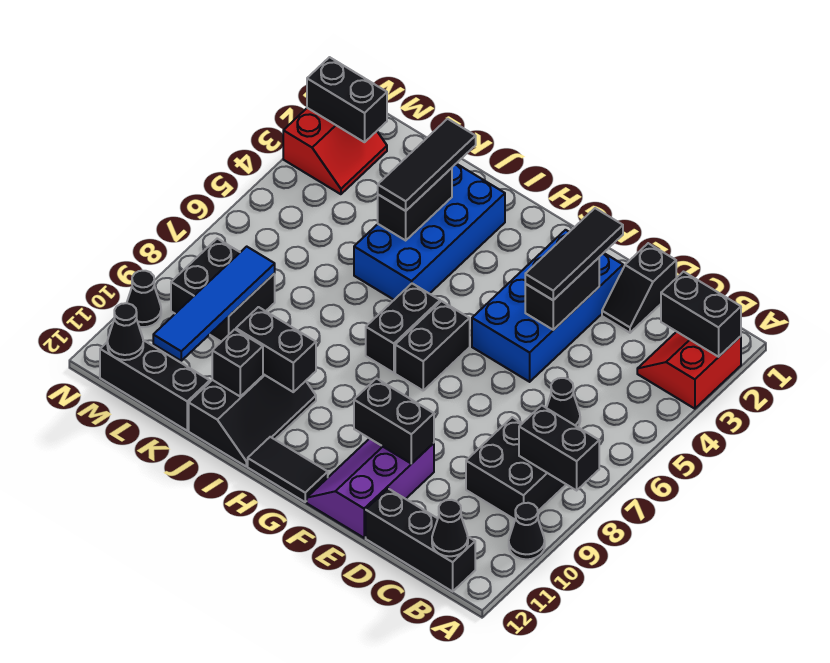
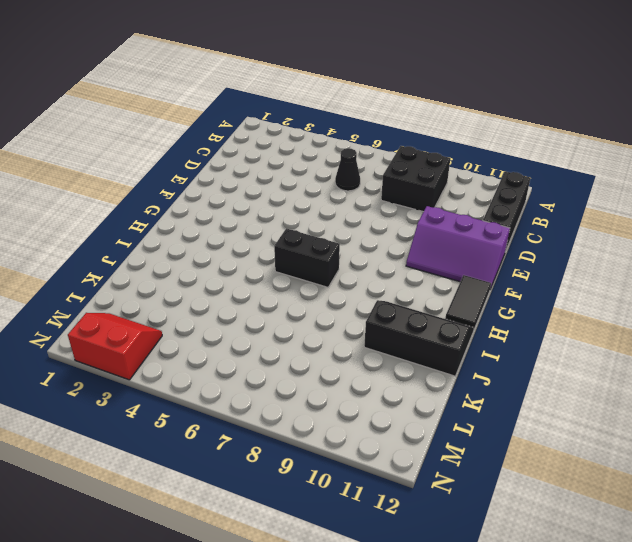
none -> red 2x2 slope [637,332,741,409]
none -> black 1x1 cone [509,503,545,559]
none -> black 1x2 slope [602,243,676,333]
none -> blue 2x4 brick [472,230,623,382]

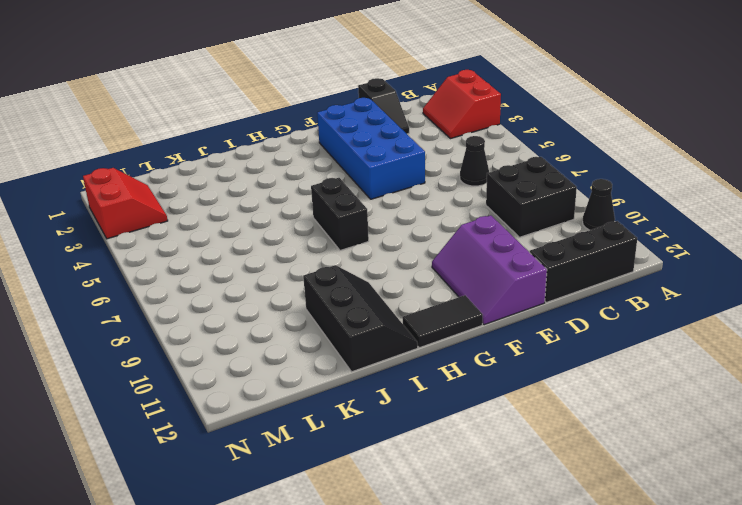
none -> black 1x2 brick [395,301,470,390]
none -> blue 2x4 brick [354,164,505,300]
none -> black 1x3 brick [100,340,210,431]
none -> black 2x2 brick [171,239,275,342]

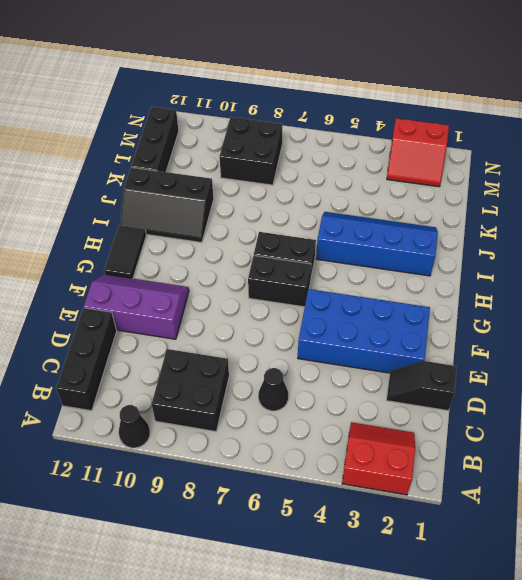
blue 2x4 slope [316,212,438,276] -> blue 2x4 brick [354,164,505,300]
none -> black 1x1 cone [127,271,161,327]
none -> black 1x2 brick [661,272,741,357]
none -> black 1x2 brick [519,405,599,490]
none -> black 1x1 cone [432,500,468,556]

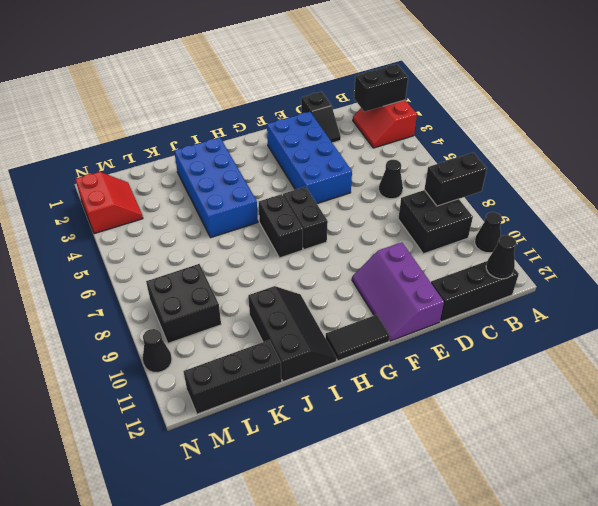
none -> black 1x2 brick [525,258,599,330]
none -> black 1x2 brick [354,379,434,464]
none -> black 1x2 brick [236,307,316,392]
none -> black 1x2 brick [378,168,452,240]

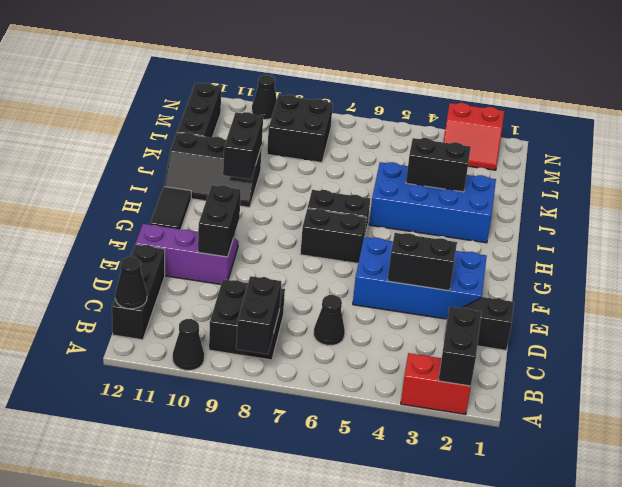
none -> black 1x1 brick [212,329,263,396]
none -> blue 1x4 tile [153,247,275,361]
none -> black 1x2 brick [307,57,387,142]
none -> black 1x1 cone [107,303,143,360]

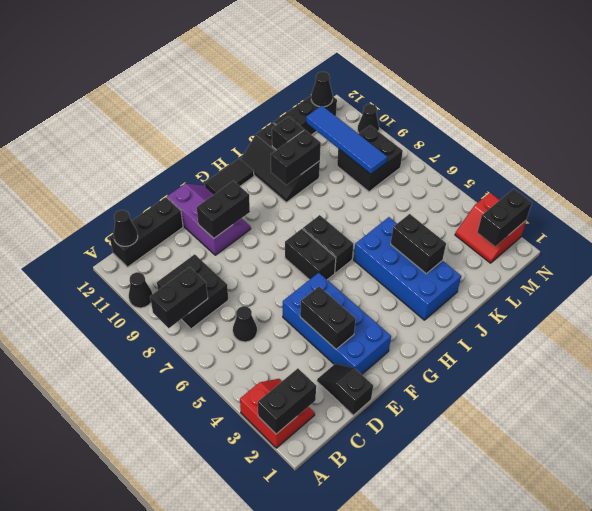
none -> black 1x3 tile [525,208,623,300]
none -> black 1x3 tile [378,119,476,211]

